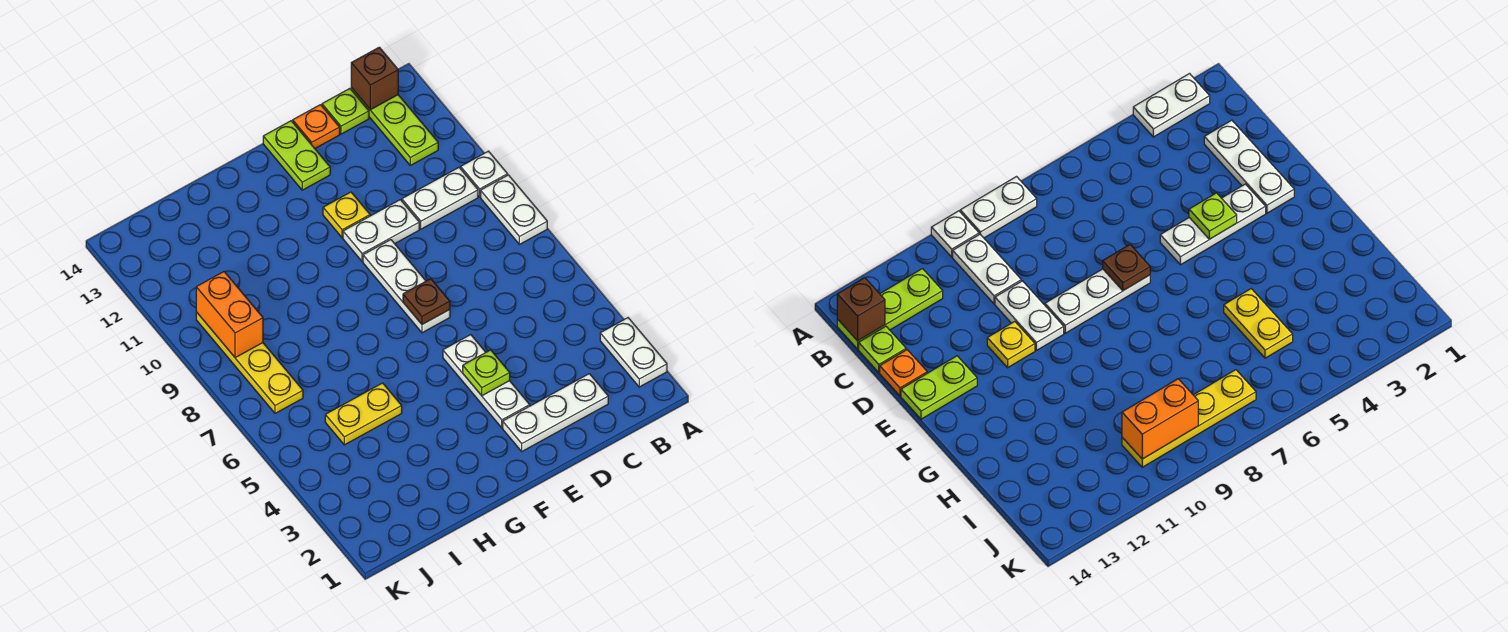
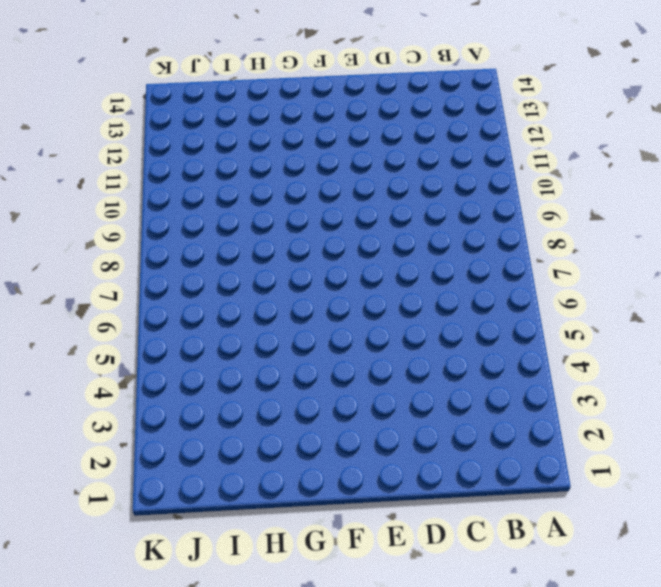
none -> white 1x2 plate [600,318,667,387]
none -> white 1x2 plate [481,175,547,245]
none -> white 1x1 plate [461,151,508,197]

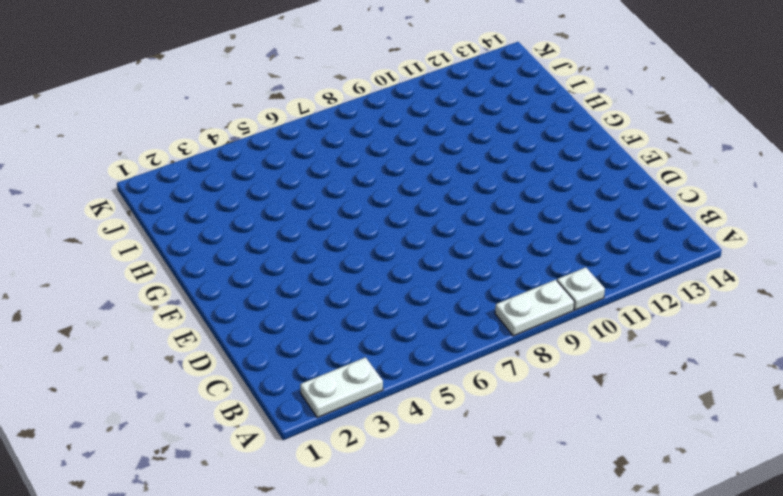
none -> white 1x2 plate [402,168,478,229]
none -> lime 1x3 plate [351,88,438,165]
none -> white 1x3 plate [503,374,608,451]

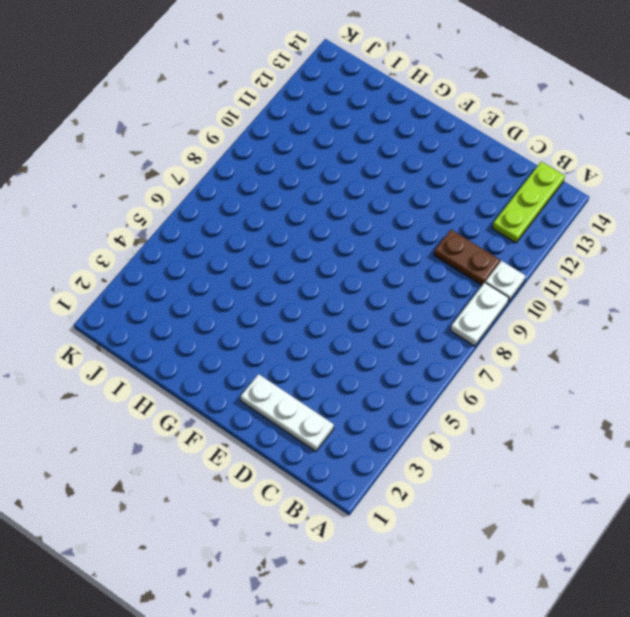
brown 1x2 plate [434,230,500,285] -> white 1x2 plate [402,168,478,229]
none -> white 1x2 plate [600,318,667,387]
none -> lime 1x1 plate [322,89,369,134]
none -> white 1x2 plate [343,200,419,262]

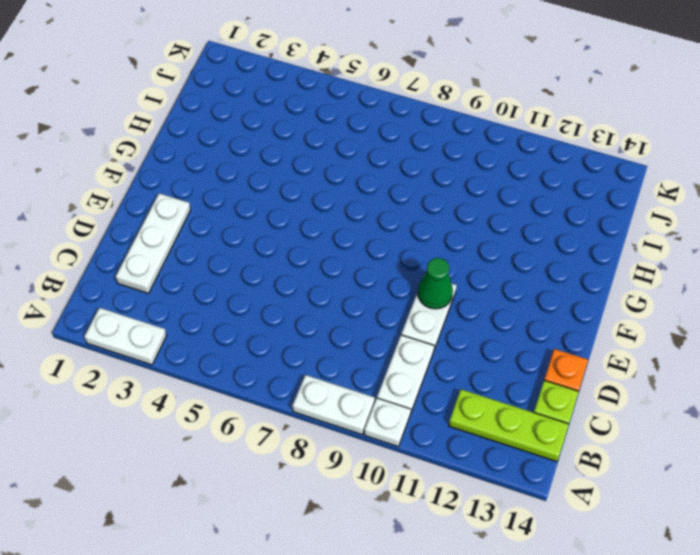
green 1x1 cone [418,258,453,309] -> none
none -> white 1x3 plate [443,335,530,428]
none -> white 1x3 plate [363,240,450,333]
none -> yellow 1x1 plate [323,192,370,238]

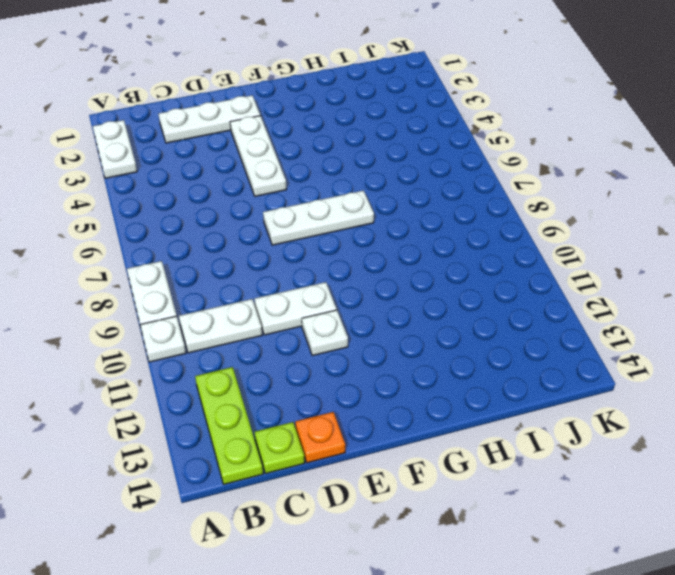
white 1x3 plate [263,191,374,245] -> white 1x3 plate turned to [363,240,450,333]
white 1x1 plate [302,310,348,356] -> yellow 1x1 plate [323,192,370,238]
none -> lime 1x2 plate [263,121,330,190]
none -> yellow 1x2 plate [325,383,402,445]
none -> yellow 1x4 plate [196,312,303,413]

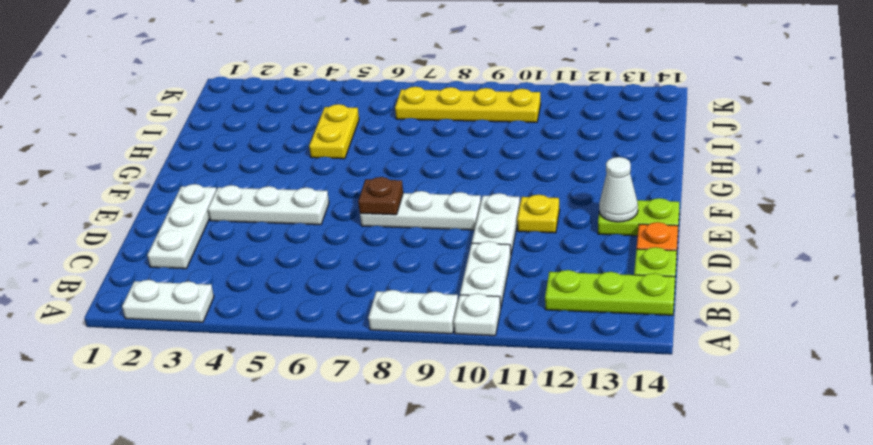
white 1x1 cone [599,157,638,222] -> none
none -> brown 1x1 brick [351,47,398,110]
none -> lime 1x1 plate [463,350,510,396]
none -> orange 1x2 brick [196,272,263,358]

